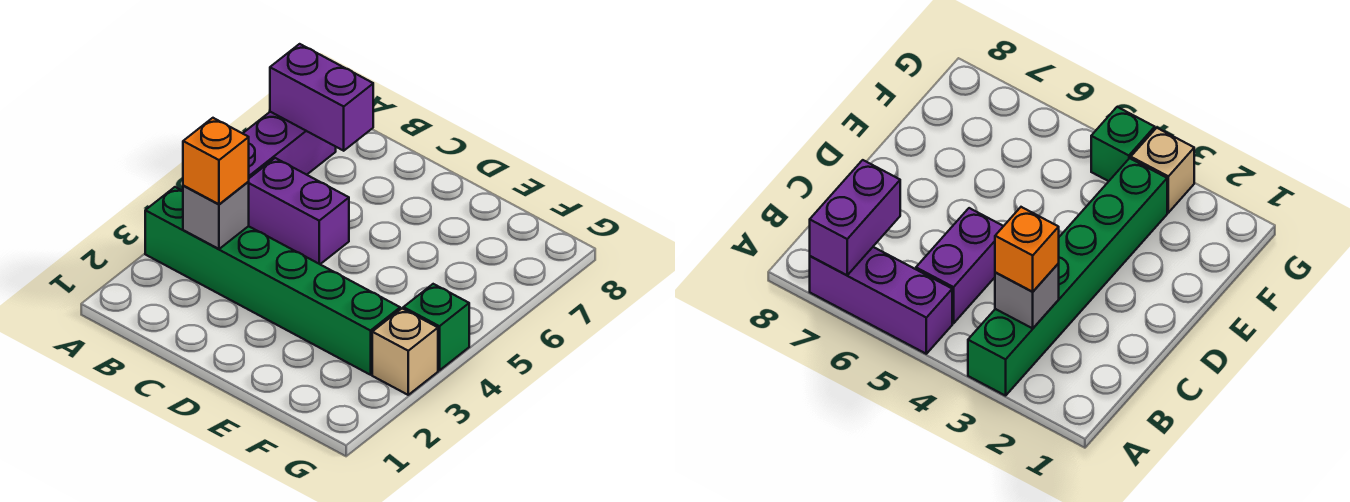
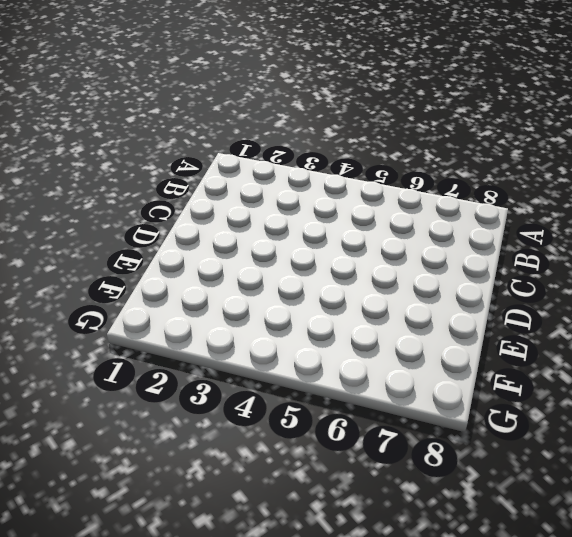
none -> green 1x6 brick [145,187,400,375]
none -> purple 1x3 brick [243,112,336,178]

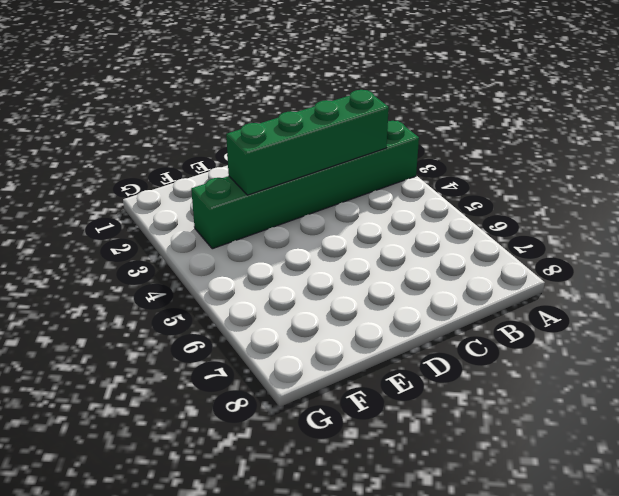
green 1x4 brick [226,90,389,195] -> grey 1x1 brick [183,181,249,249]
none -> purple 1x3 brick [243,112,336,178]
none -> purple 1x2 brick [249,158,349,264]

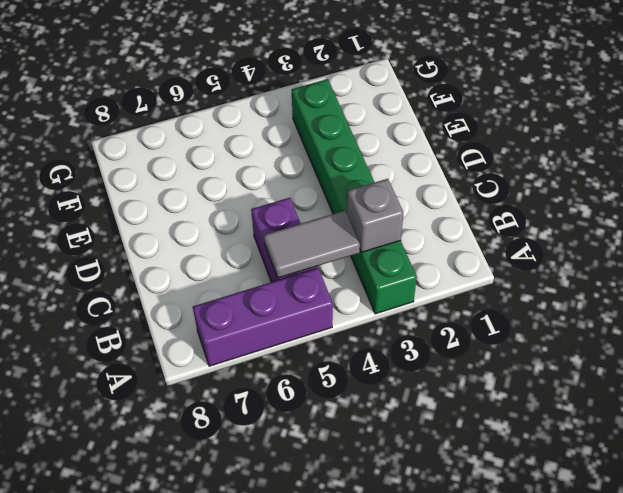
grey 1x2 tile [264,211,360,278] -> none
none -> tan 1x1 brick [372,309,438,395]
none -> green 1x1 brick [403,284,469,370]

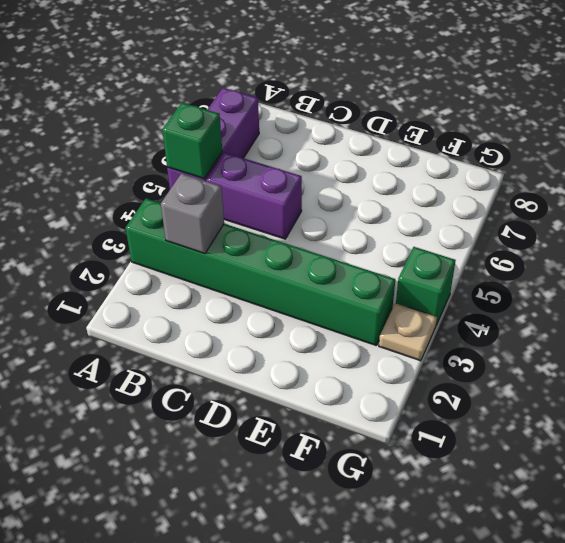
green 1x1 brick [162,103,222,179] -> none
tan 1x1 plate [379,303,437,361] -> tan 1x1 brick [372,309,438,395]
none -> purple 1x2 brick [270,44,373,151]
none -> orange 1x1 brick [183,118,249,204]

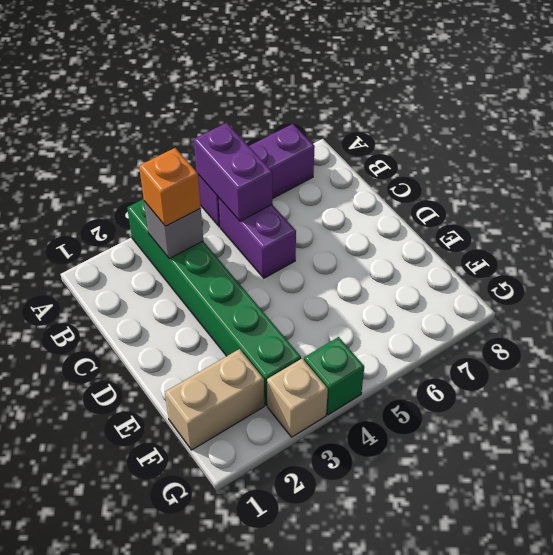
purple 1x2 brick [194,123,272,221] -> purple 1x2 brick moved to [270,44,373,151]
tan 1x2 brick [165,349,264,450] -> none

